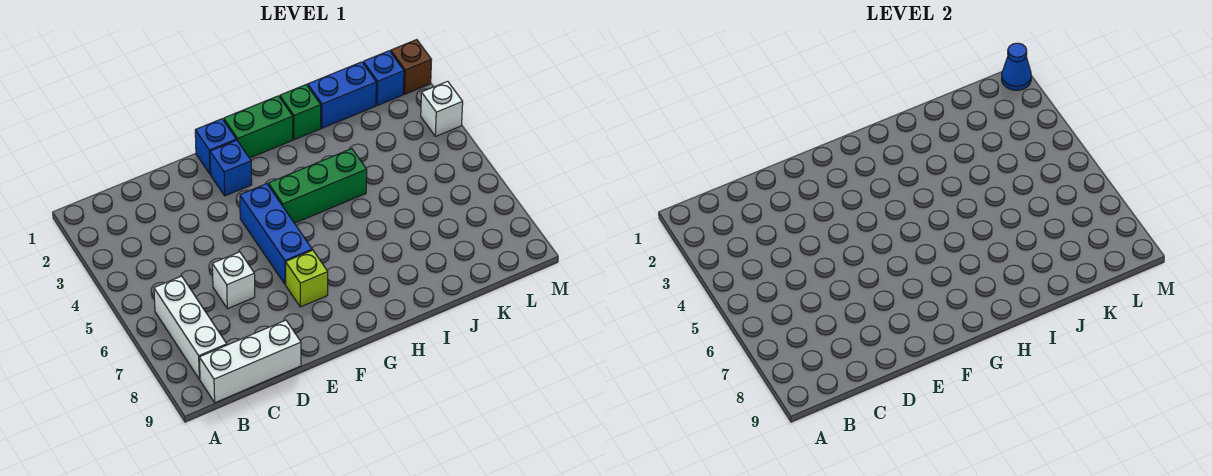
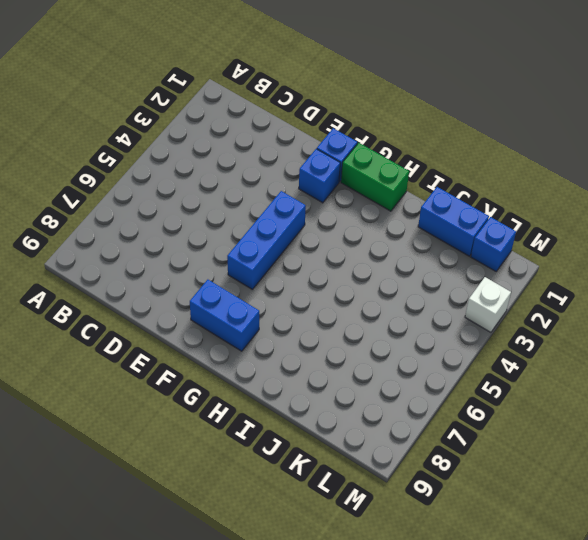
blue 1x2 brick [190,280,259,351] -> none
none -> white 1x3 brick [154,276,227,379]
none -> white 1x3 brick [199,320,301,403]
none -> white 1x1 brick [212,252,255,309]

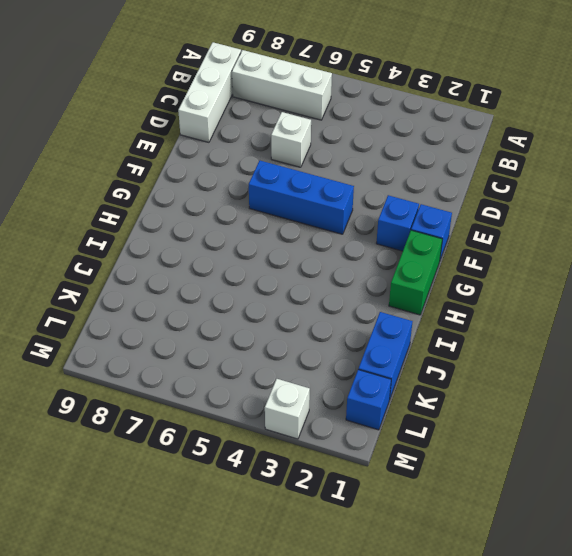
none -> lime 1x1 brick [286,250,328,307]
none -> green 1x3 brick [268,149,367,223]
none -> green 1x1 brick [280,85,321,140]

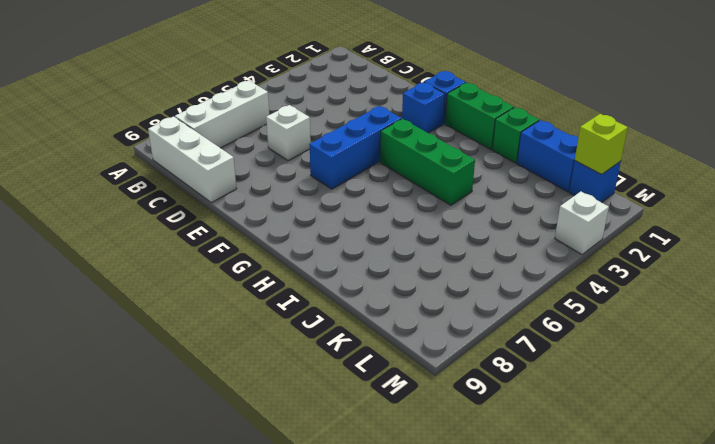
lime 1x1 brick [575,114,628,174] -> lime 1x1 brick moved to [286,250,328,307]
none -> brown 1x1 brick [391,40,432,94]
none -> blue 1x1 cone [1002,43,1031,90]

